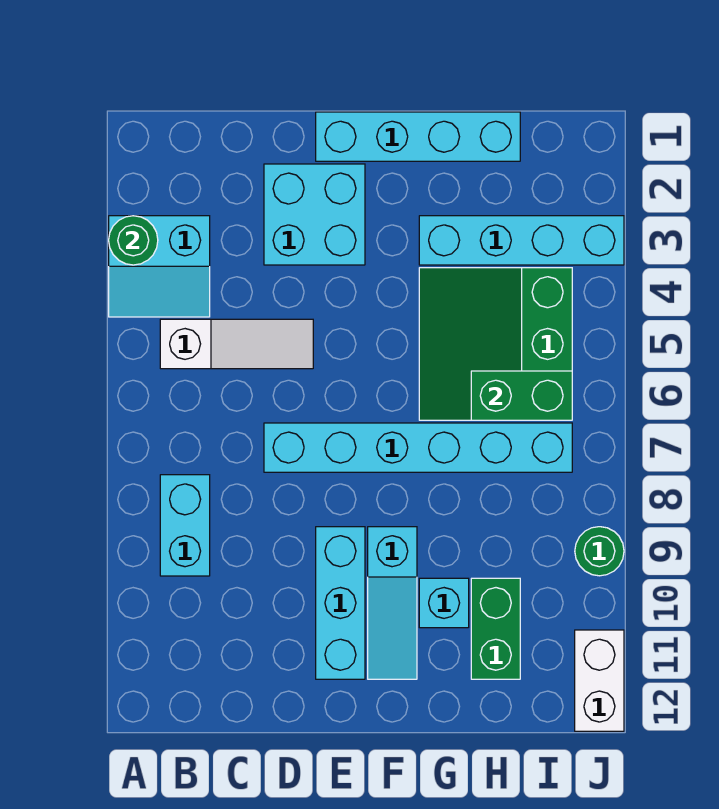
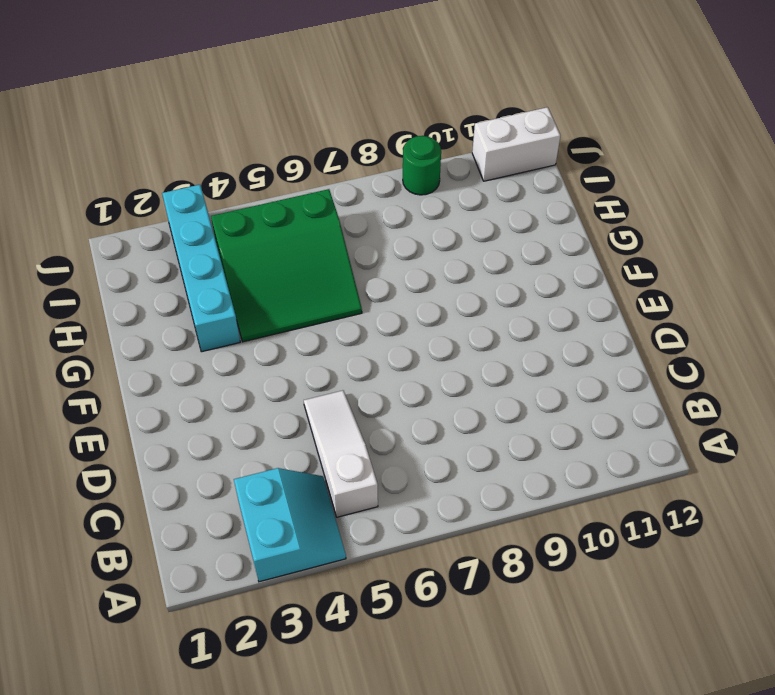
none -> cyan 1x2 brick [160,475,210,576]
none -> cyan 2x2 brick [264,164,365,265]
none -> cyan 1x6 brick [264,423,572,472]

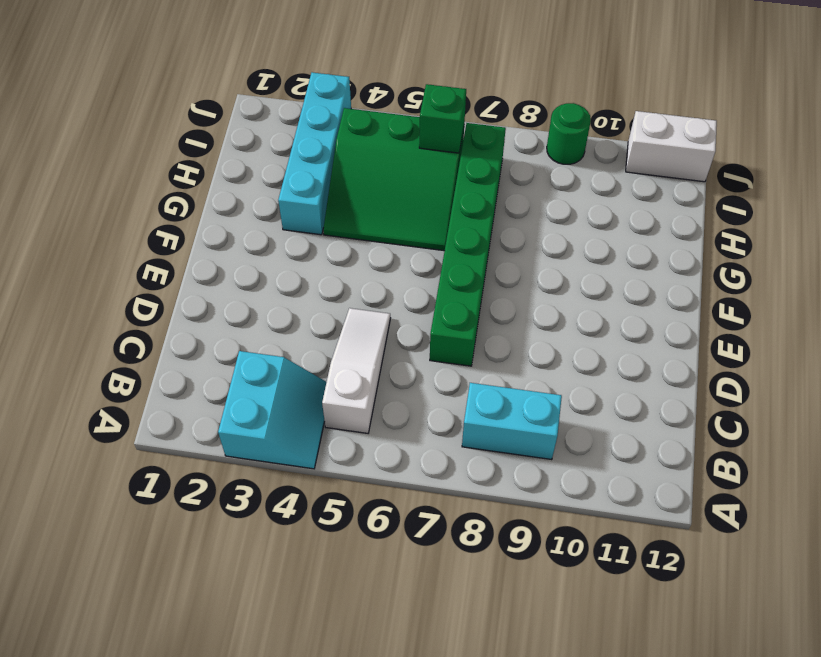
green 1x6 brick [430,123,506,366] -> cyan 1x6 brick [264,423,572,472]
green 1x1 brick [419,84,466,153] -> green 1x2 brick [471,371,572,420]
none -> cyan 2x2 brick [264,164,365,265]
none -> cyan 1x4 brick [316,112,520,161]
none -> cyan 1x3 brick [316,527,365,679]

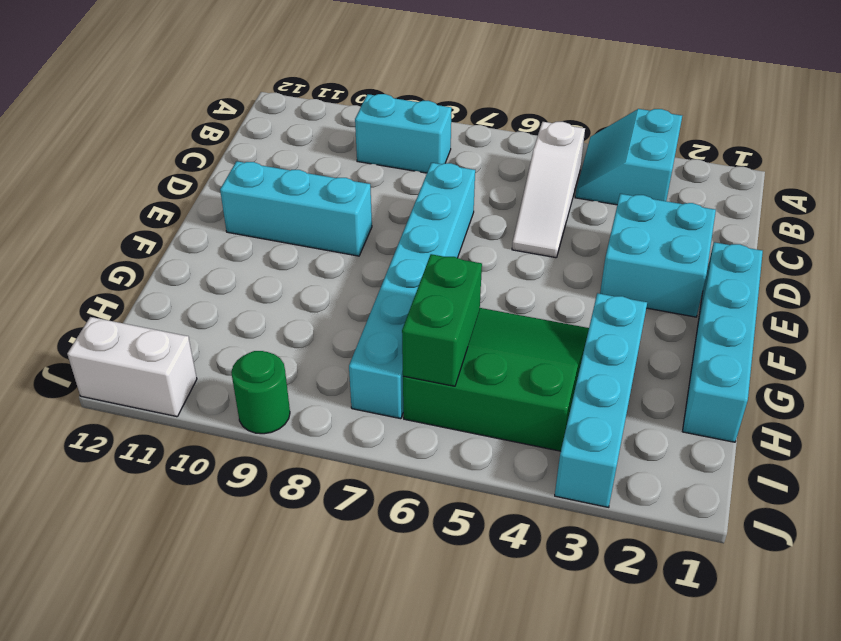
none -> cyan 1x3 slope [368,527,417,679]
none -> cyan 1x1 brick [419,578,469,628]
none -> green 1x2 brick [471,578,520,679]

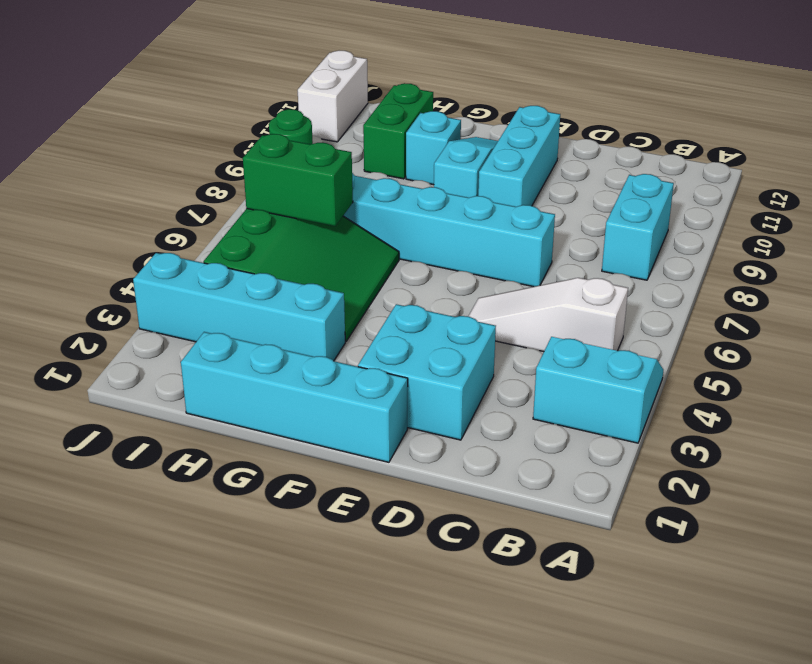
none -> green 1x1 round brick [109,216,158,265]

